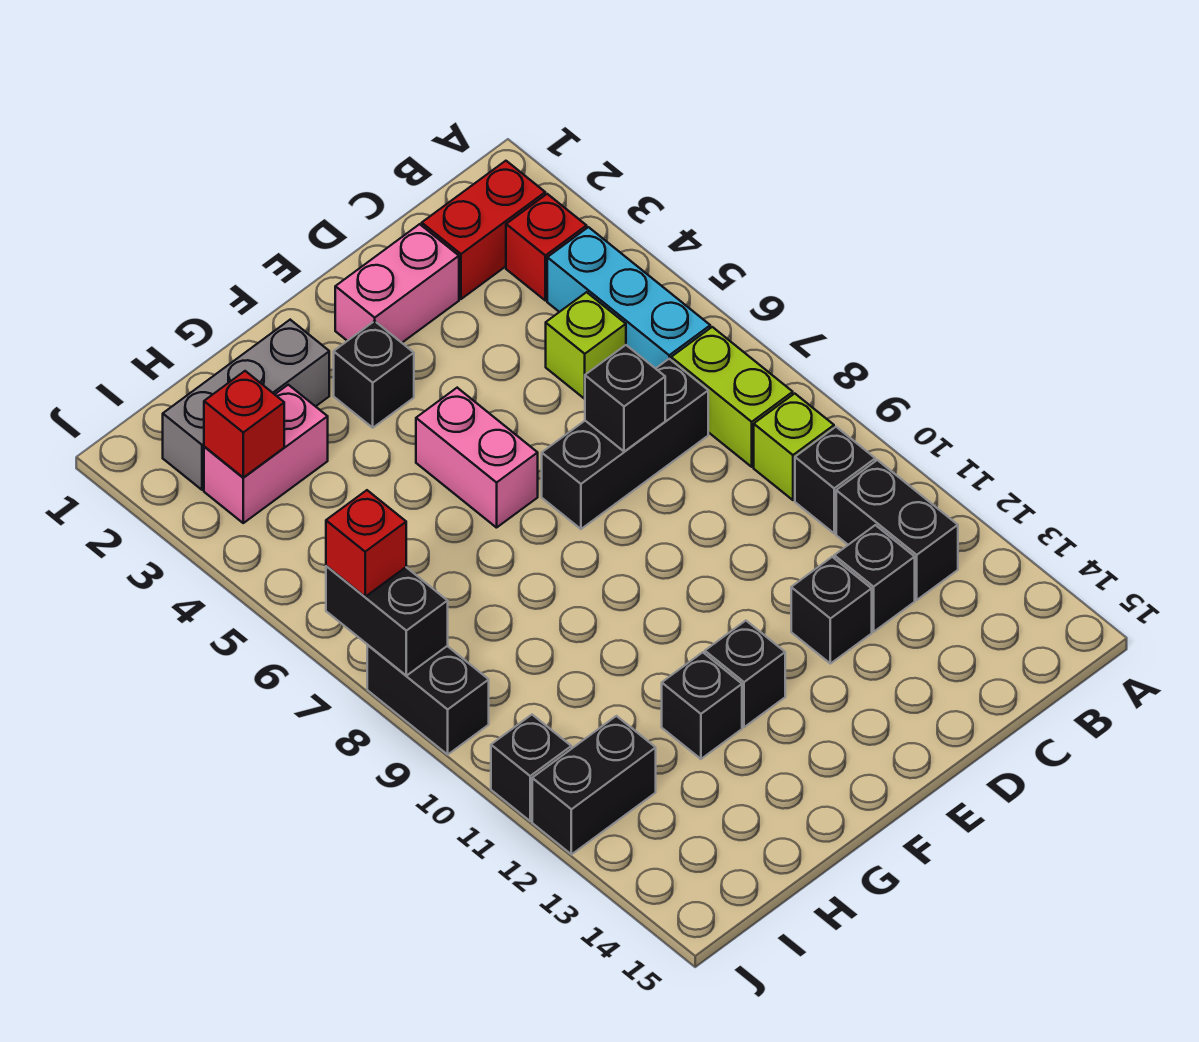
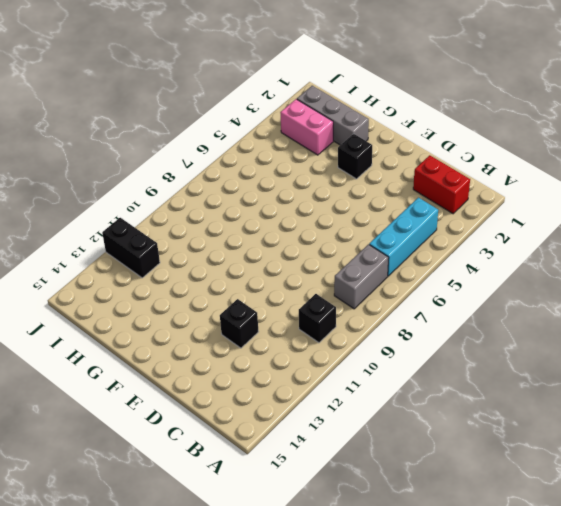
grey 1x2 brick [334,244,389,309] -> lime 1x2 brick [671,327,793,467]
none -> red 1x1 brick [506,194,587,301]
none -> lime 1x1 brick [754,394,834,500]
none -> black 1x2 brick [836,460,958,600]

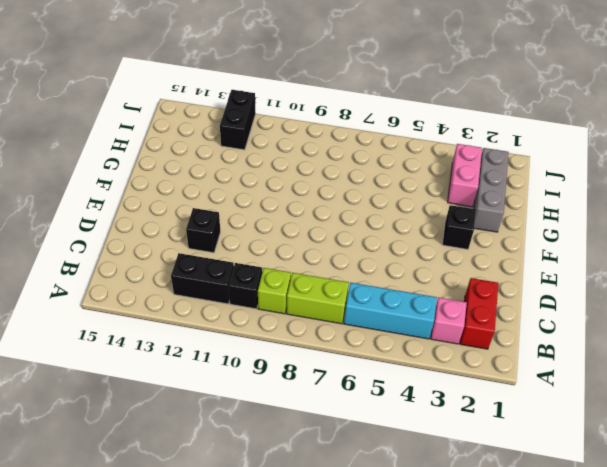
pink 1x1 brick [431,298,467,344] -> red 1x1 brick [506,194,587,301]
none -> lime 1x1 brick [546,292,626,399]
none -> black 1x3 brick [542,359,708,529]
none -> black 1x1 brick [834,525,915,632]

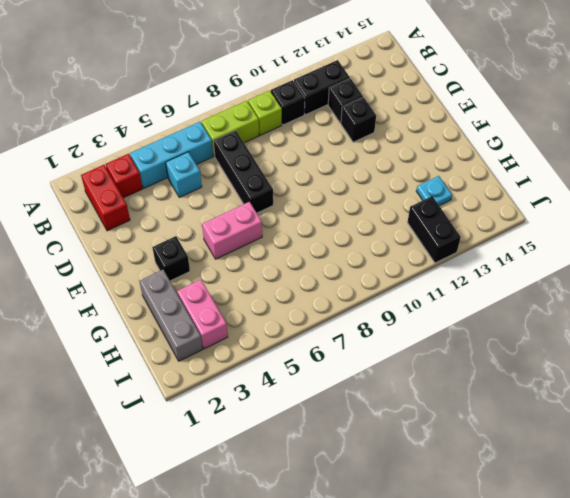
cyan 1x1 brick [166,152,202,197] -> lime 1x1 brick [546,292,626,399]
cyan 1x1 plate [416,176,452,206] -> none
none -> pink 1x2 brick [335,224,459,343]
none -> black 1x1 brick [705,621,785,727]
none -> black 1x1 brick [662,652,742,759]

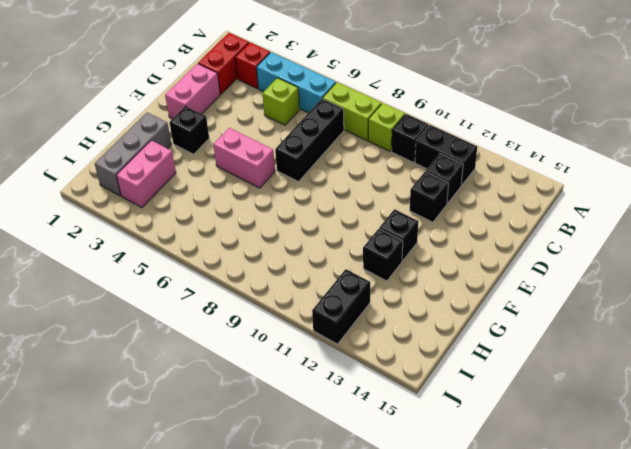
none -> black 1x2 brick [367,645,489,754]
none -> black 1x1 brick [491,715,571,821]
none -> black 1x1 brick [585,345,665,452]

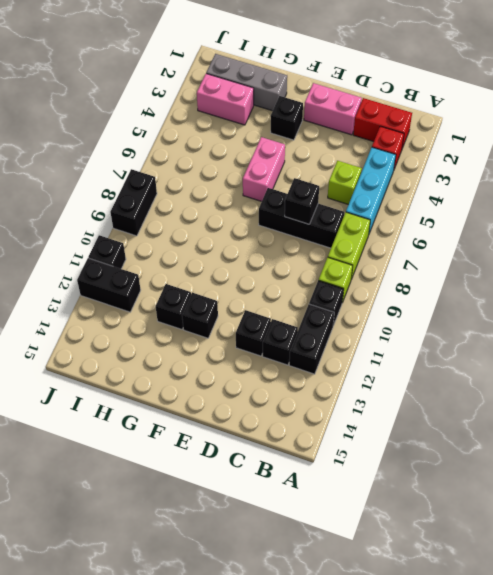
none -> red 1x1 brick [204,371,284,477]
none -> black 1x2 brick [326,566,448,676]
none -> red 1x1 brick [326,490,406,597]

